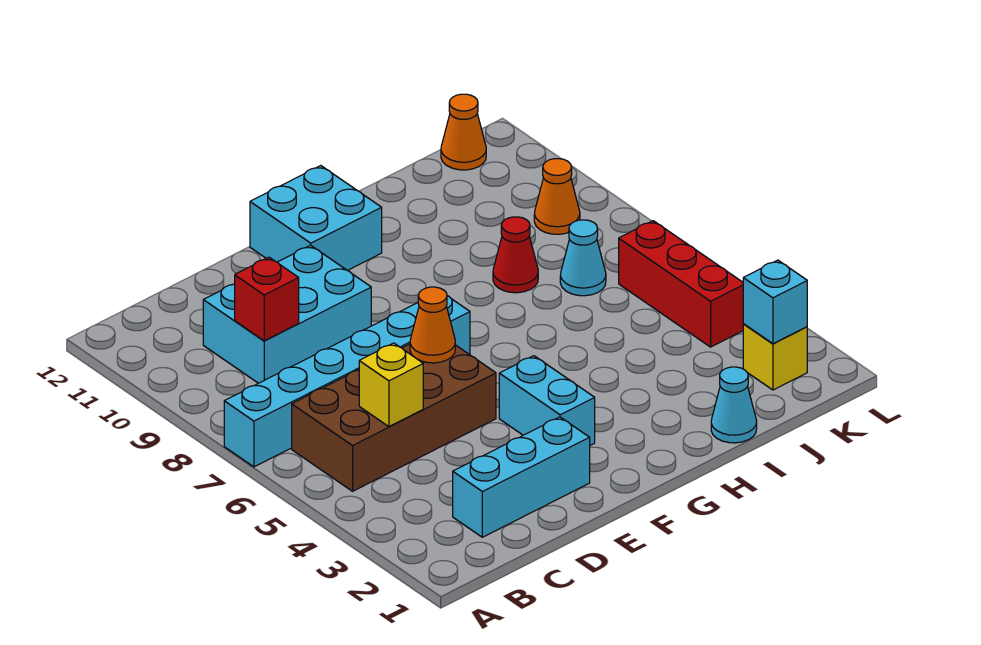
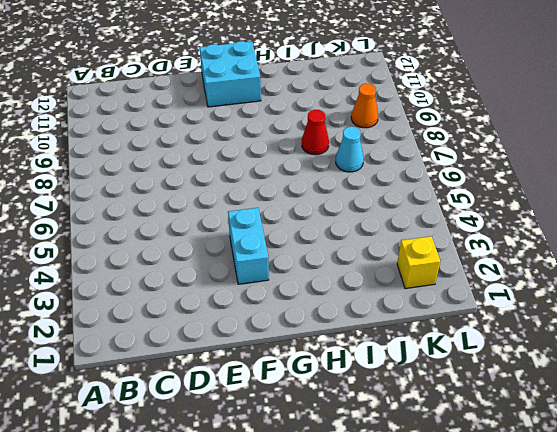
none -> cyan 1x6 brick [224,296,470,467]
none -> brown 2x4 brick [292,344,496,491]
none -> cyan 1x3 brick [453,417,590,537]

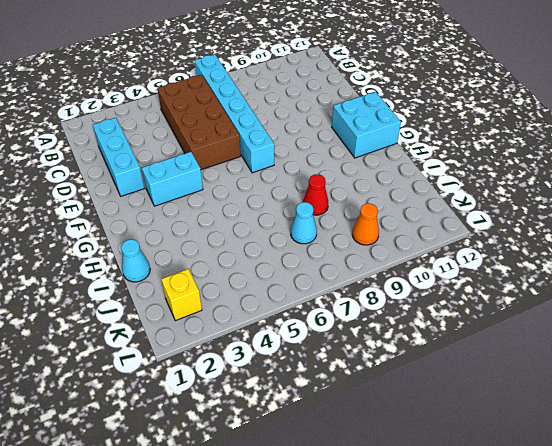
none -> cyan 2x3 brick [203,245,371,383]
none -> red 1x3 brick [619,221,743,347]
none -> orange 1x1 cone [441,94,486,170]

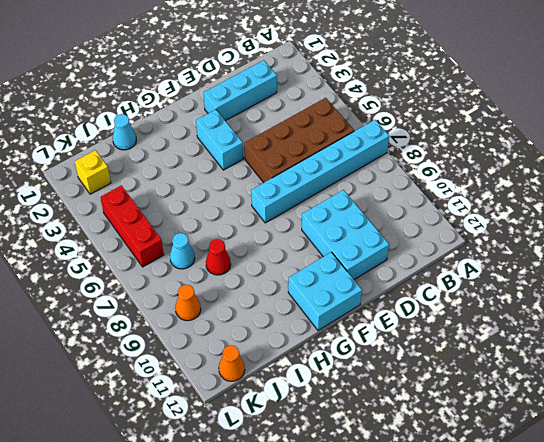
cyan 2x3 brick [302,190,389,280] -> cyan 2x3 brick turned to [203,245,371,383]
none -> yellow 1x1 brick [359,343,423,427]
none -> red 1x1 brick [235,257,299,341]
none -> orange 1x1 cone [410,287,455,363]

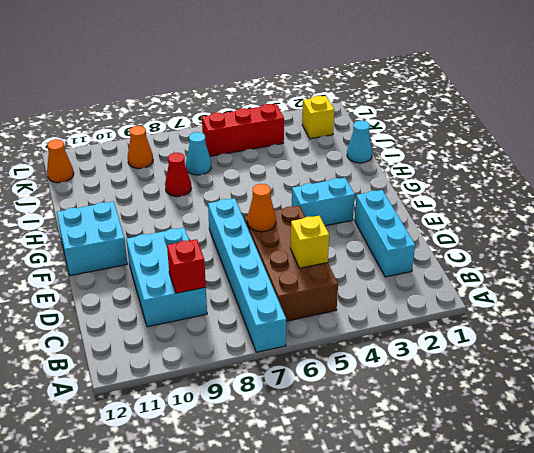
none -> cyan 1x1 brick [743,260,807,344]

